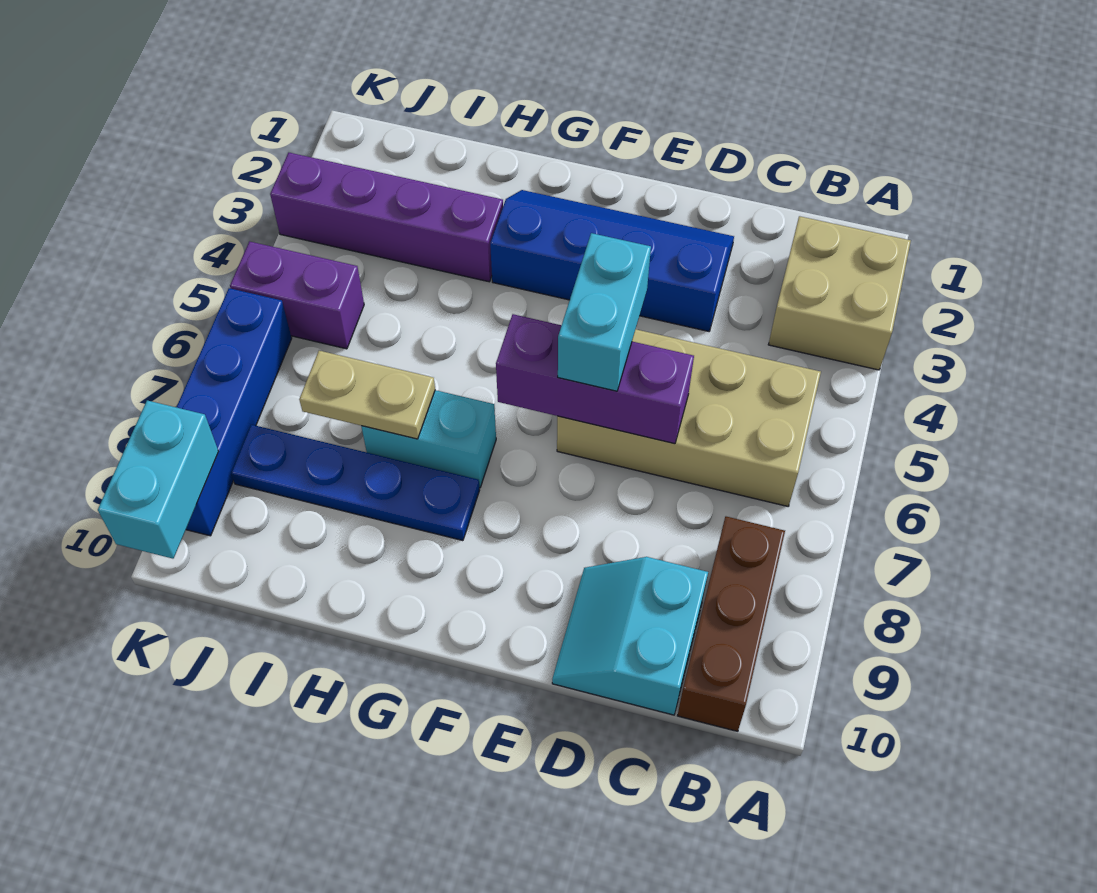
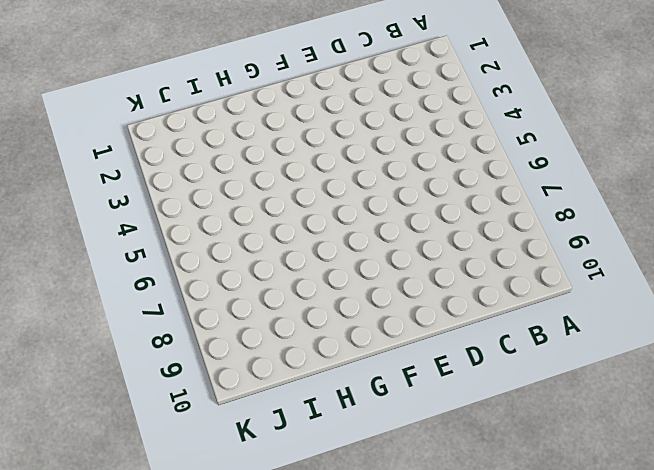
none -> tan 2x2 brick [768,216,911,370]
none -> tan 2x4 brick [557,329,821,506]
none -> brown 1x3 brick [678,517,785,731]

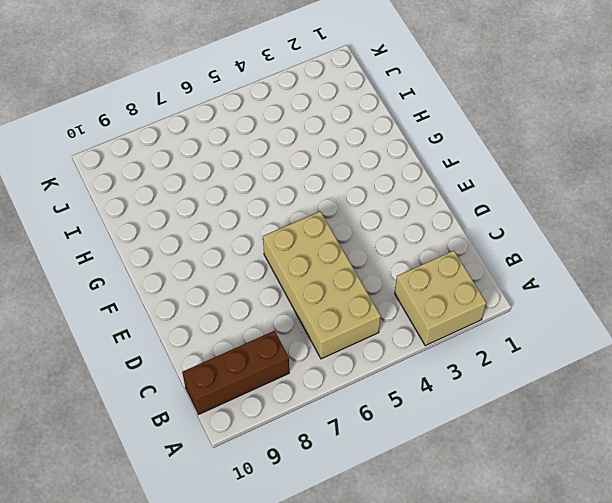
none -> cyan 2x2 slope [552,557,708,715]
none -> blue 2x4 slope [490,190,734,331]
none -> cyan 1x2 brick [361,390,496,488]

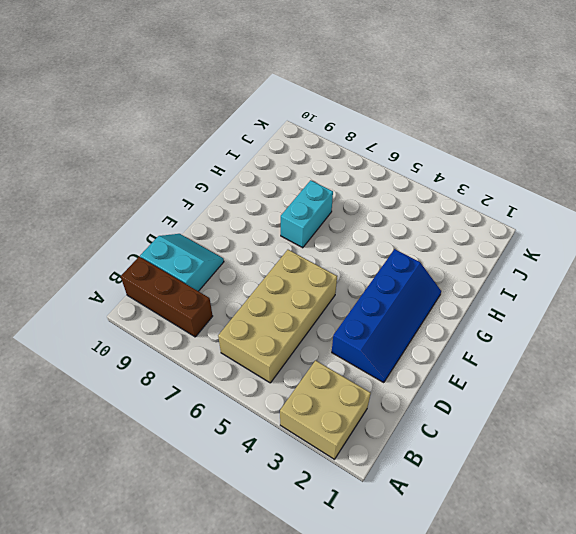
none -> blue 1x4 plate [231,425,480,541]
none -> purple 1x4 brick [270,153,503,282]
none -> purple 1x2 brick [230,241,364,349]

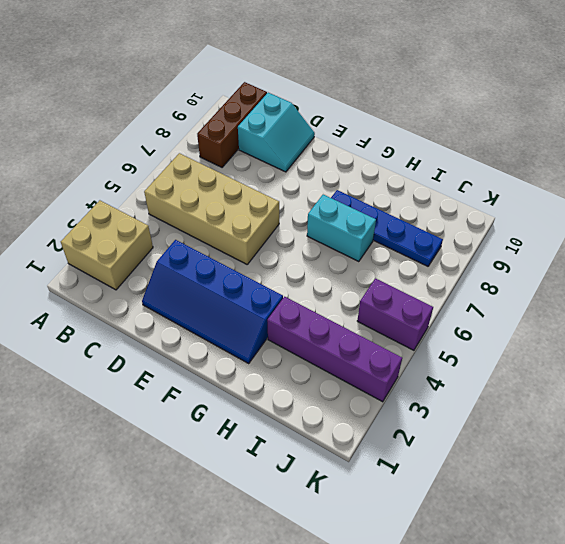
none -> blue 1x4 brick [177,288,292,536]
none -> purple 1x3 brick [496,314,694,444]
none -> tan 1x2 plate [299,351,435,439]

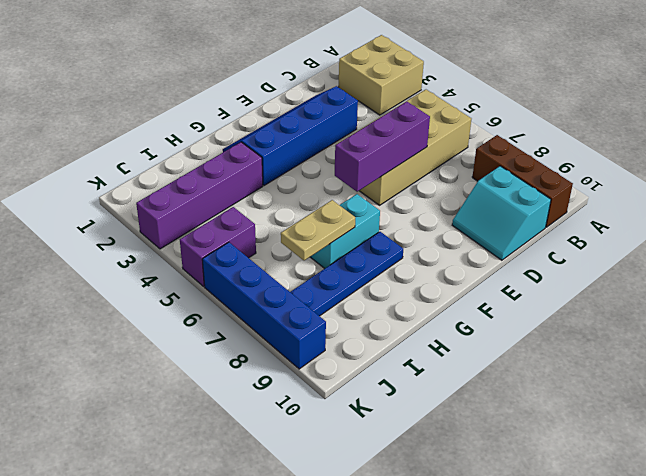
none -> cyan 1x2 brick [98,400,219,559]
none -> cyan 1x2 brick [558,233,651,391]

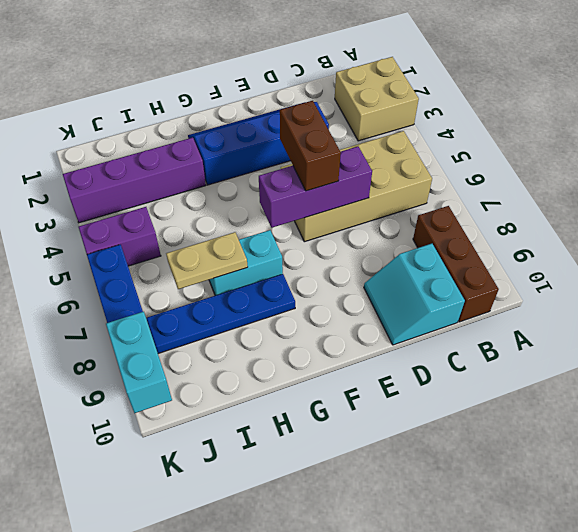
brown 1x2 brick [280,101,341,191] -> cyan 1x2 brick [558,233,651,391]

